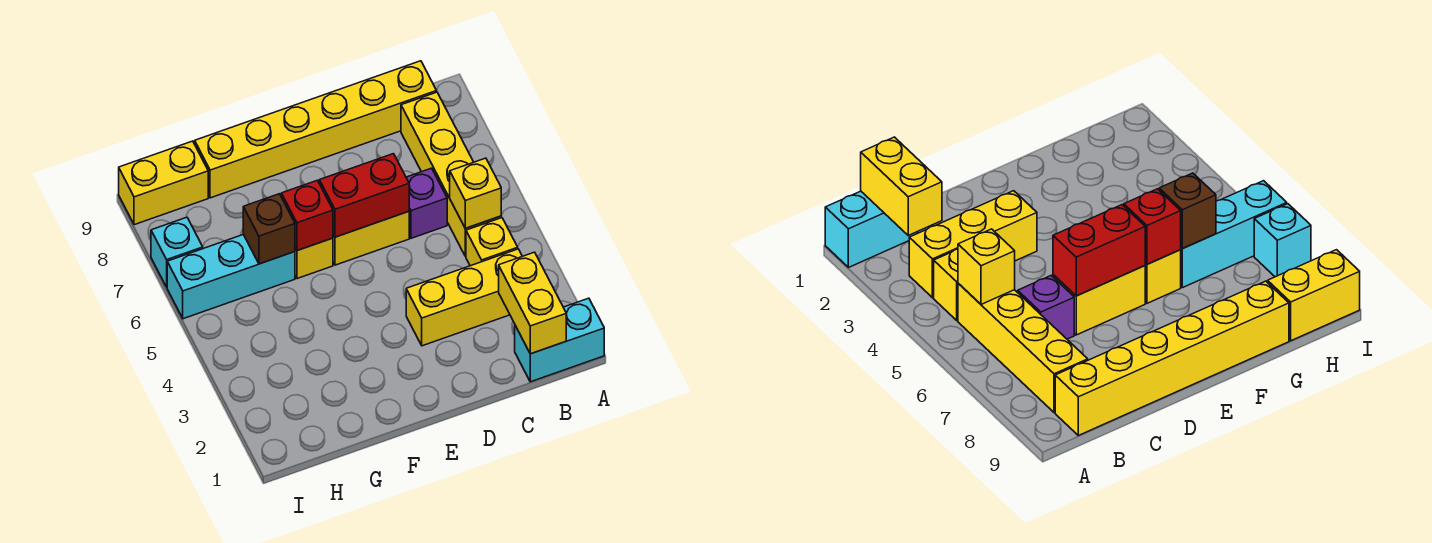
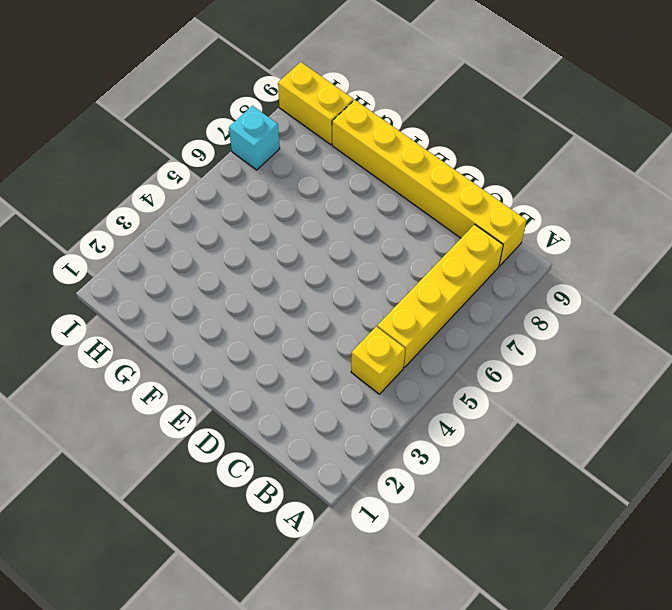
none -> cyan 1x2 brick [515,298,604,382]
none -> yellow 1x3 brick [406,249,522,346]
none -> purple 1x1 brick [406,168,447,238]

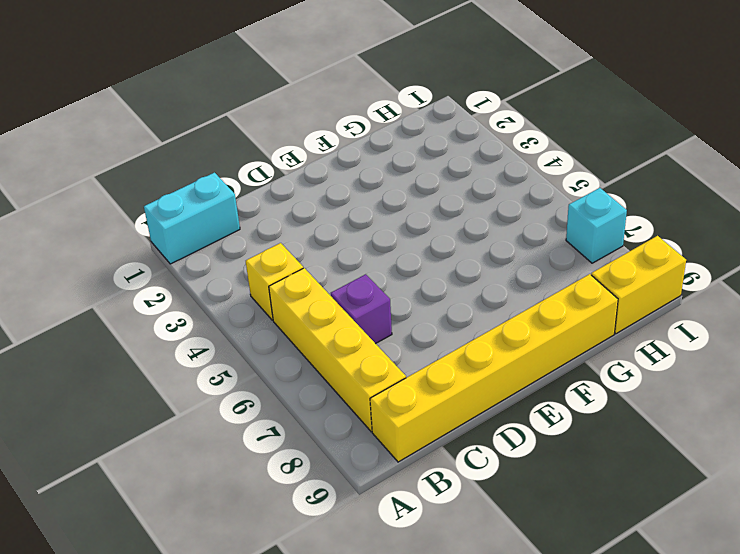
none -> yellow 1x3 brick [406,249,522,346]
none -> yellow 1x2 brick [333,211,409,265]
none -> yellow 1x1 brick [295,238,333,279]

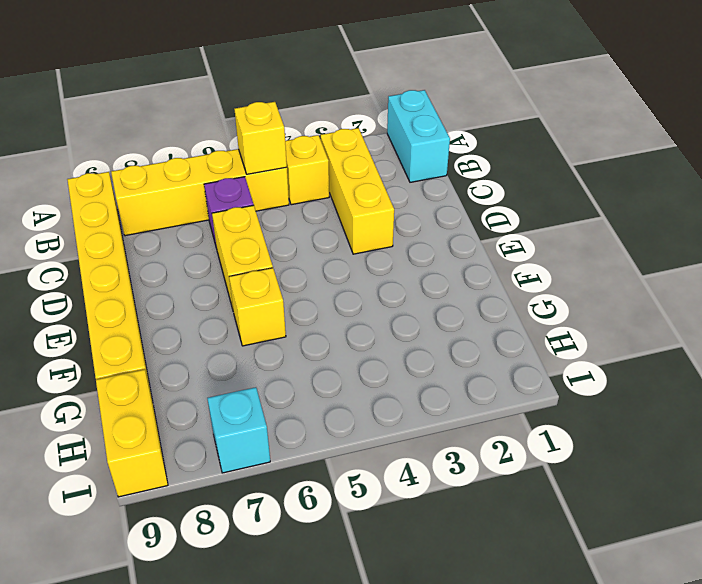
none -> cyan 1x3 brick [167,235,295,319]
none -> yellow 1x2 brick [499,252,566,354]
none -> red 1x2 brick [319,154,409,237]

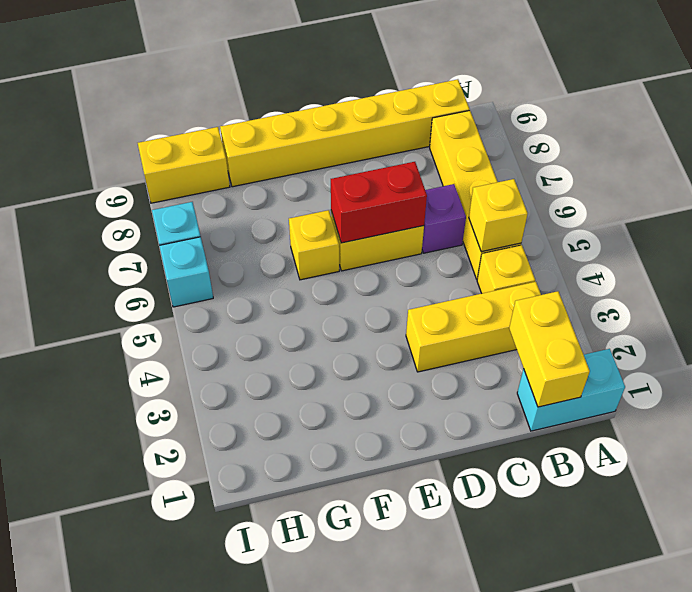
cyan 1x1 brick [159,237,213,307] -> cyan 1x3 brick [167,235,295,319]
none -> red 1x1 brick [281,180,333,251]
none -> brown 1x1 brick [243,194,295,264]

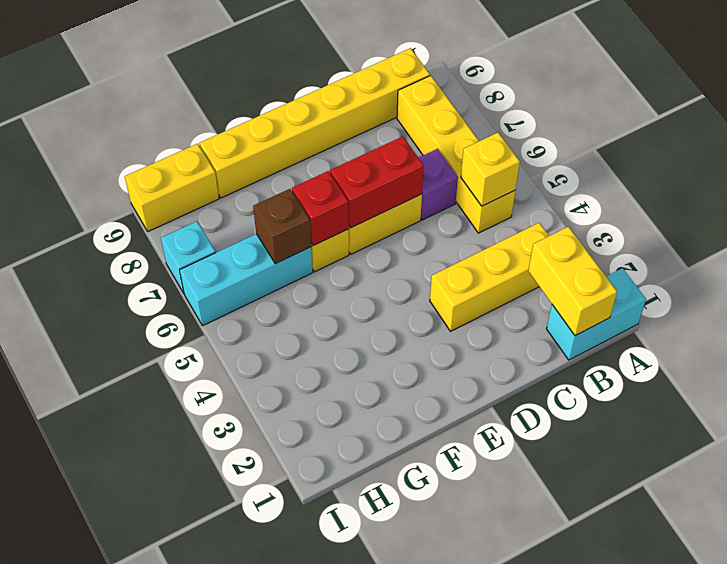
none -> yellow 1x1 brick [466,218,518,266]

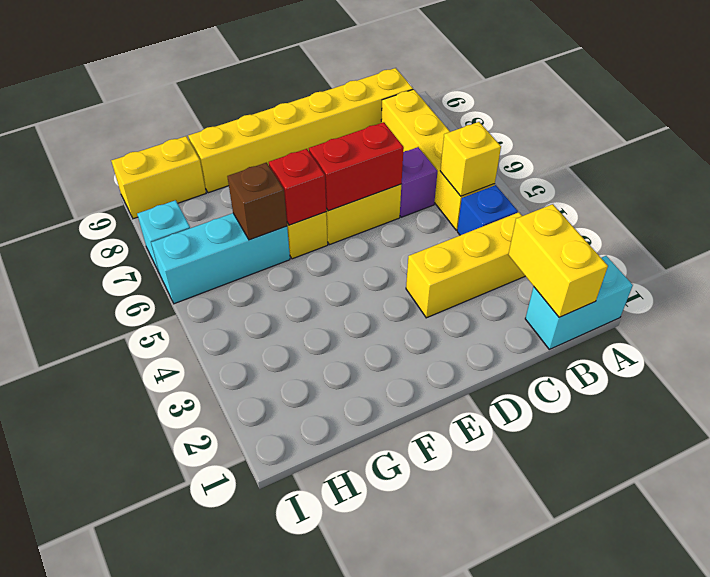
blue 1x1 brick [457,185,518,235] -> yellow 1x1 brick [466,218,518,266]

